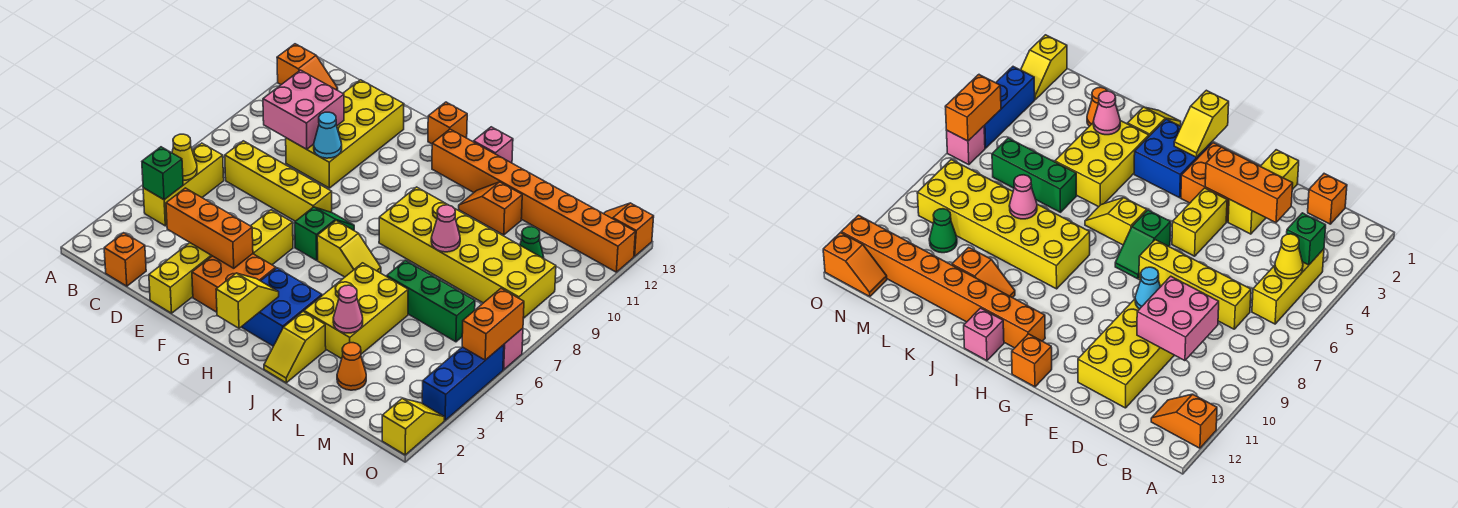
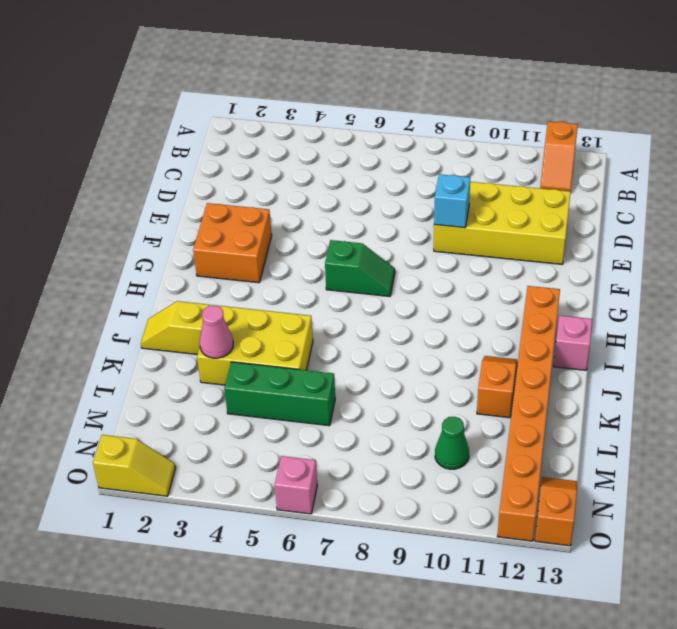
cyan 1x1 brick [434,174,470,228] -> cyan 1x1 cone [314,112,342,158]
green 1x3 brick [224,362,335,426] -> green 1x3 brick turned to [387,260,475,342]
none -> yellow 1x3 brick [143,143,224,226]
none -> orange 1x1 brick [104,233,146,286]
none -> yellow 1x4 brick [225,141,332,221]
none -> yellow 1x3 brick [149,243,212,313]

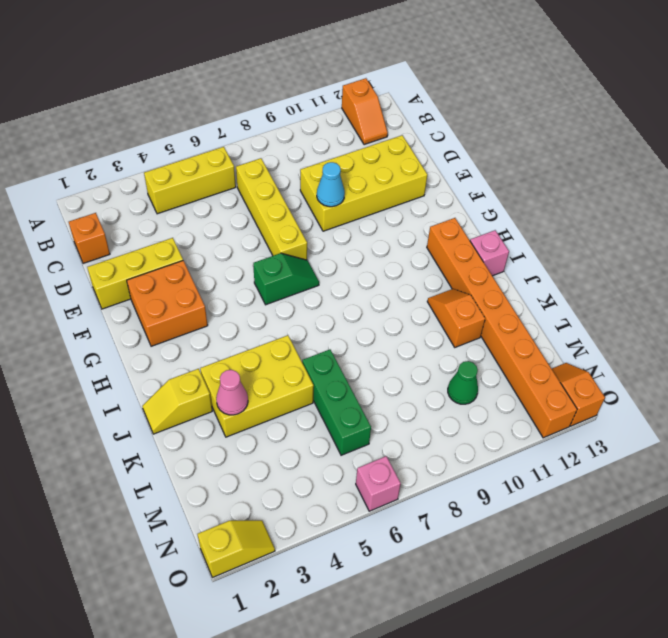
none -> yellow 1x2 brick [251,210,293,265]
none -> orange 1x1 brick [428,102,467,144]
none -> blue 2x2 brick [242,268,322,346]
none -> yellow 1x2 slope [317,221,381,277]

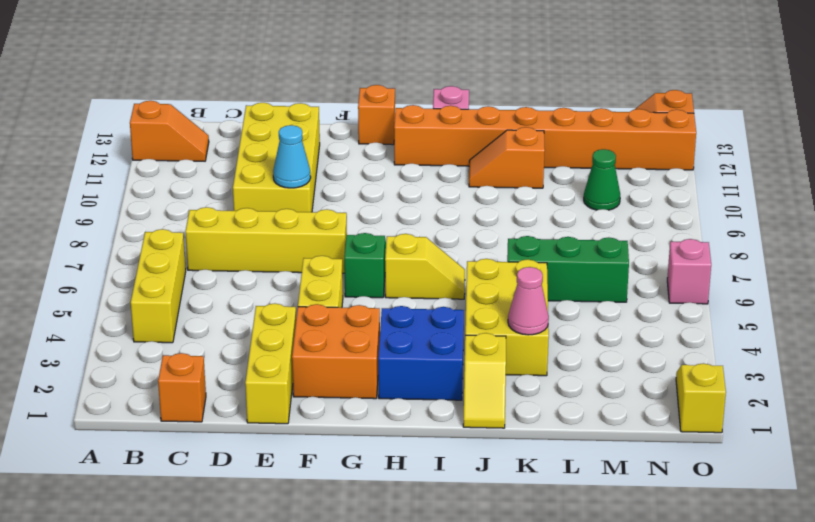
none -> yellow 2x6 brick [379,187,556,318]
none -> orange 1x1 cone [337,343,366,390]
none -> blue 1x3 brick [422,345,504,420]
none -> green 1x1 brick [142,147,183,200]

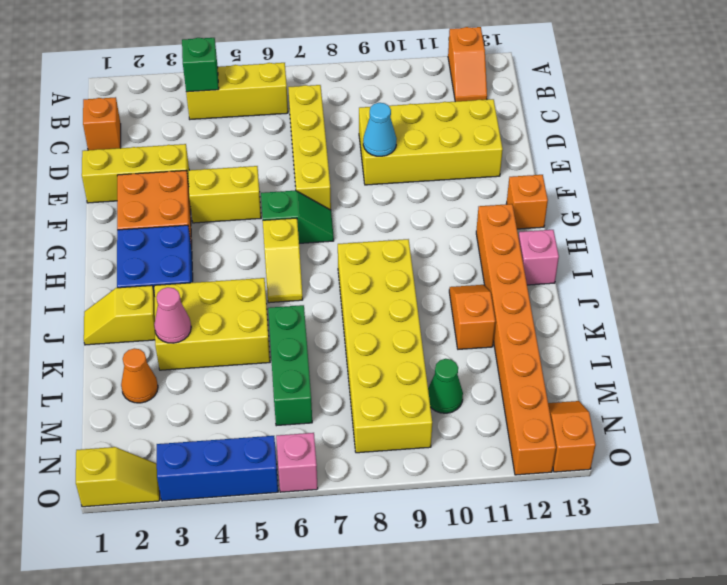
none -> yellow 1x1 cone [172,134,197,180]
none -> pink 2x2 brick [263,70,344,149]
none -> orange 1x3 brick [166,188,253,268]
none -> yellow 1x2 slope [216,273,279,328]

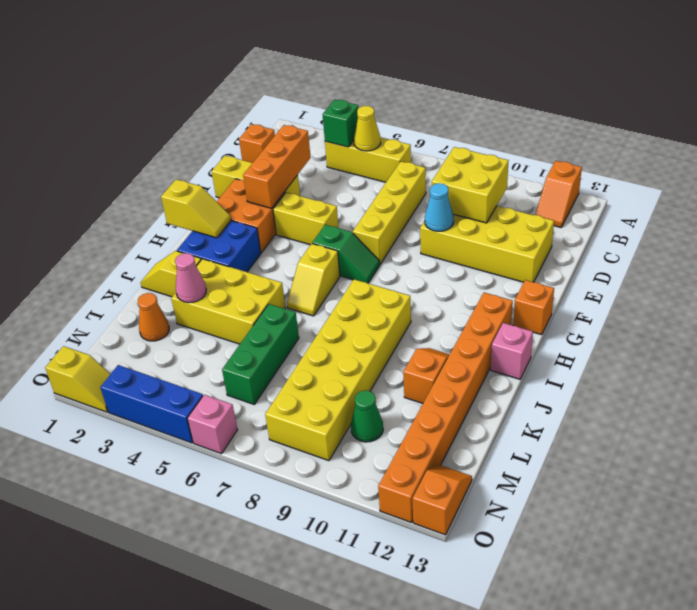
yellow 2x2 brick [432,147,509,223] -> pink 2x2 brick [263,70,344,149]
none -> pink 1x1 cone [431,205,460,252]
none -> orange 1x2 brick [462,288,524,360]

